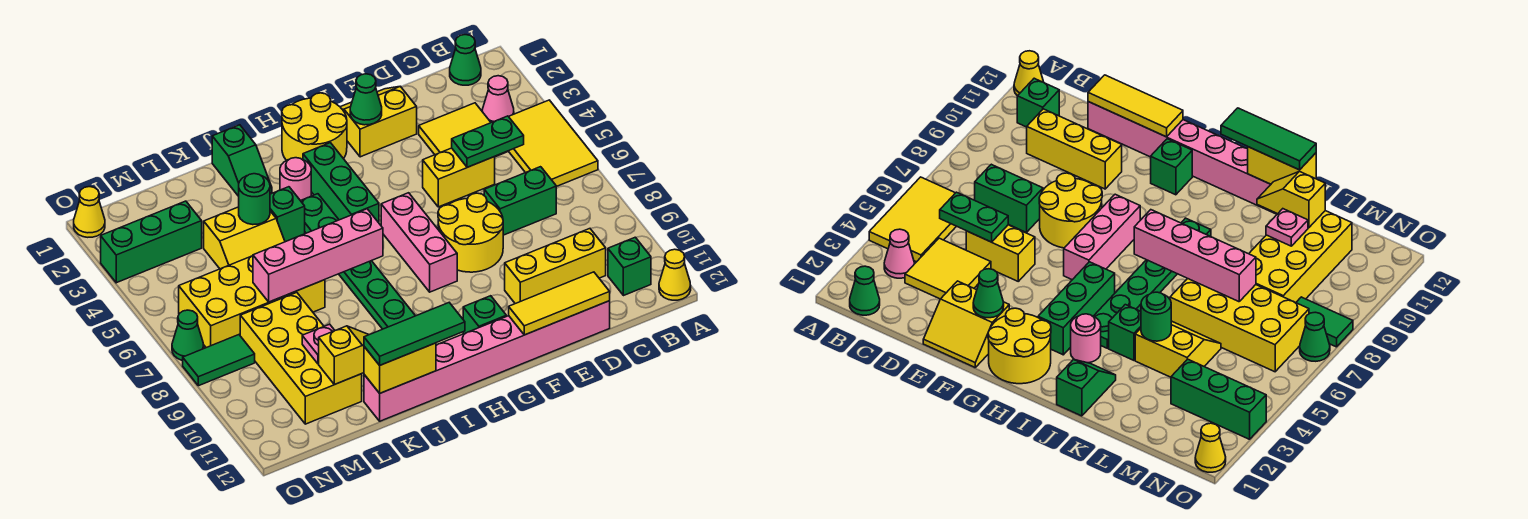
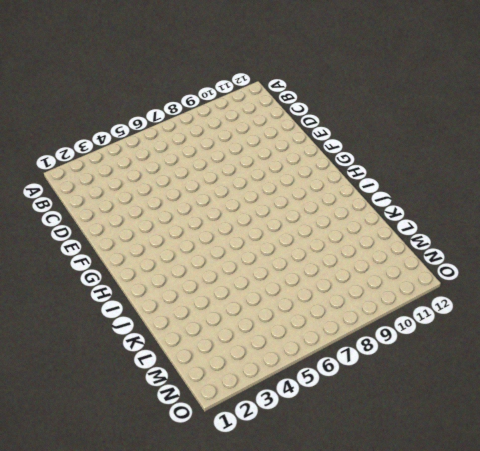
none -> yellow 2x3 tile [508,100,598,187]
none -> yellow 1x1 cone [659,249,691,300]
none -> green 1x1 cone [450,35,481,85]
none -> pink 1x1 cone [482,76,514,123]

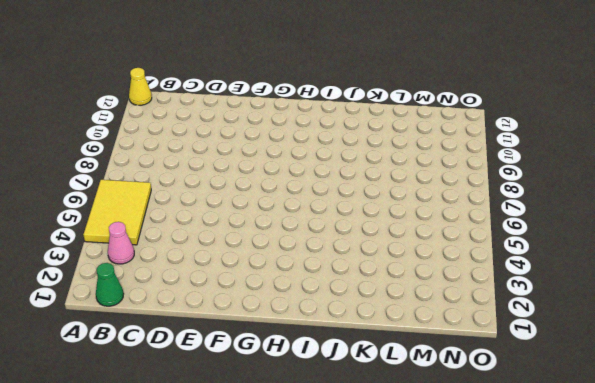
none -> green 1x1 brick [608,237,651,296]
none -> yellow 2x2 tile [419,103,506,157]
none -> green 1x2 brick [484,167,556,235]
none -> yellow 1x3 brick [505,229,606,304]

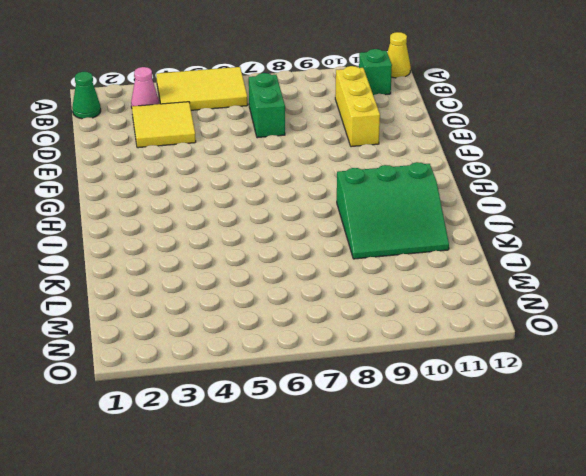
green 3x3 slope [337,162,449,259] -> green 1x6 plate [301,194,415,329]
none -> yellow 1x2 brick [423,148,495,207]
none -> pink 1x8 brick [364,301,610,421]
none -> yellow 2x2 slope [341,86,417,157]
none -> yellow 2x2 round brick [438,193,503,272]

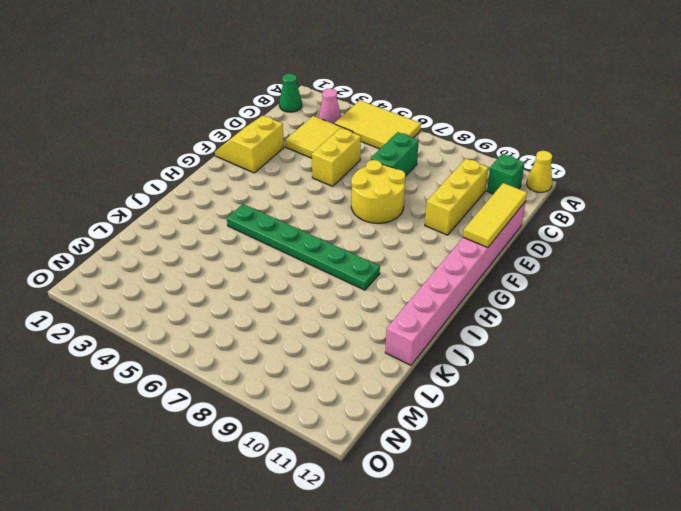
none -> yellow 2x2 round brick [282,93,347,161]
none -> pink 1x3 brick [381,193,457,292]
none -> green 1x1 brick [463,296,506,334]
none -> green 1x3 brick [303,143,379,223]

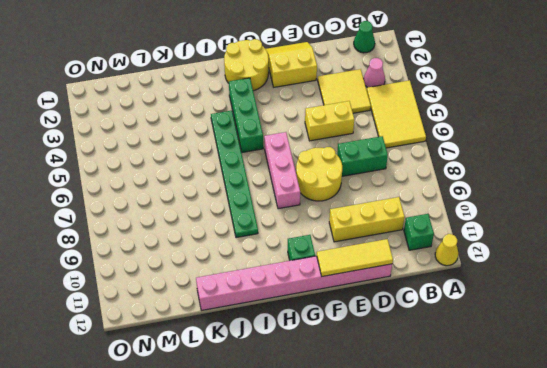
none -> pink 1x1 round brick [280,158,311,201]
none -> green 1x2 slope [212,125,272,196]
none -> green 1x1 brick [270,187,305,242]
none -> yellow 2x2 slope [204,207,285,269]

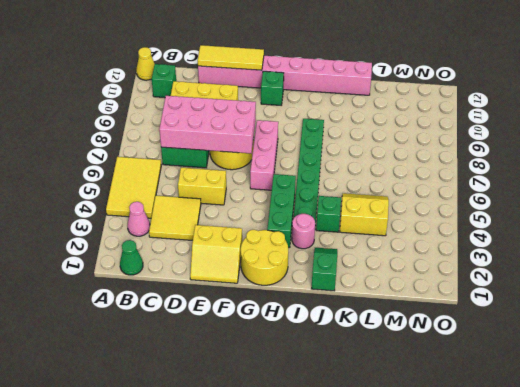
pink 2x4 brick [159,96,256,153] -> none
none -> yellow 2x4 brick [179,256,325,348]
none -> yellow 2x4 brick [240,293,362,424]
none -> green 1x3 brick [101,201,202,283]
none -> green 1x2 tile [183,335,255,386]

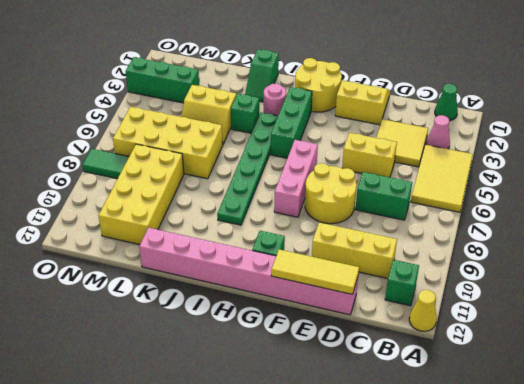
none -> yellow 1x1 cone [74,187,105,237]
none -> green 1x1 cone [172,310,204,360]
none -> green 1x2 plate [452,116,524,167]
none -> green 1x1 cone [350,74,382,125]

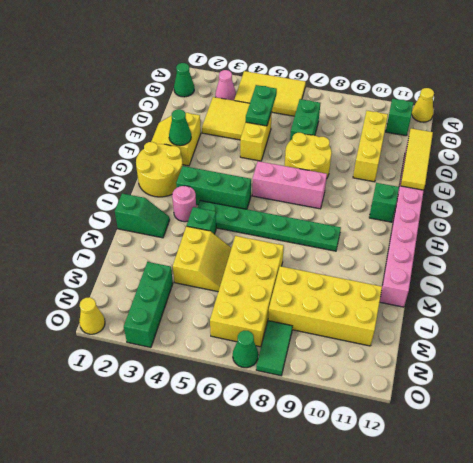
none -> pink 1x4 brick [253,209,383,302]
none -> yellow 1x2 brick [364,343,436,393]
none -> green 1x1 round brick [239,174,270,225]
none -> yellow 1x2 slope [319,326,369,385]

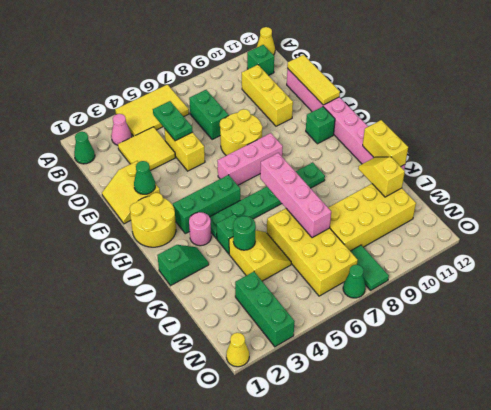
none -> pink 1x1 plate [302,324,335,364]
none -> green 1x3 tile [364,303,465,365]

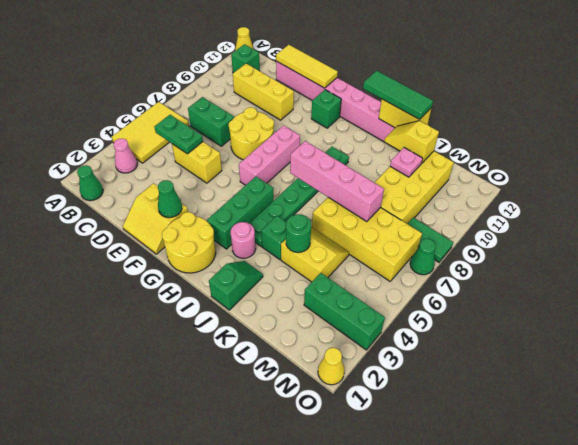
none -> yellow 2x2 tile [419,103,506,157]

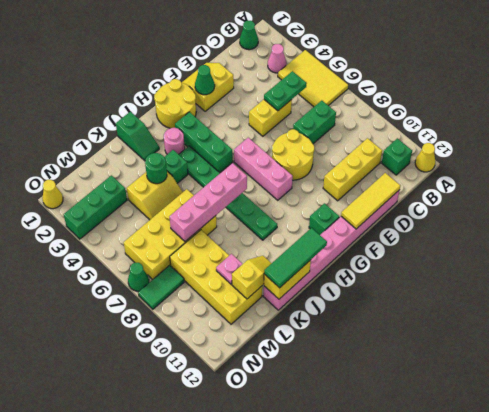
none -> yellow 2x2 tile [419,103,506,157]

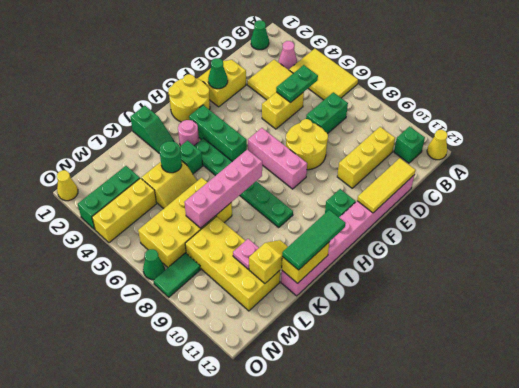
yellow 1x3 brick [92,178,157,243] -> none

